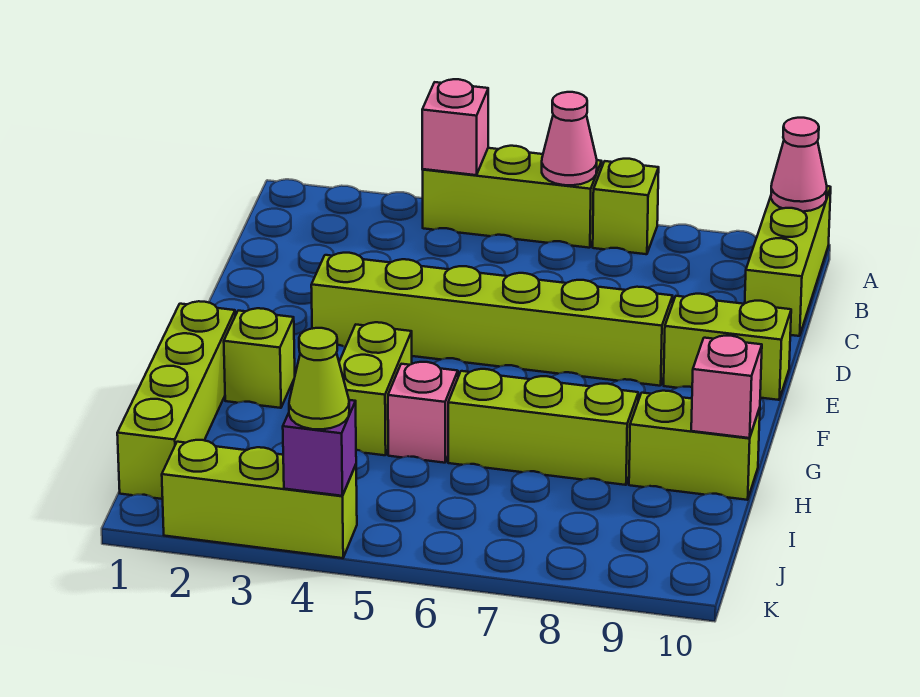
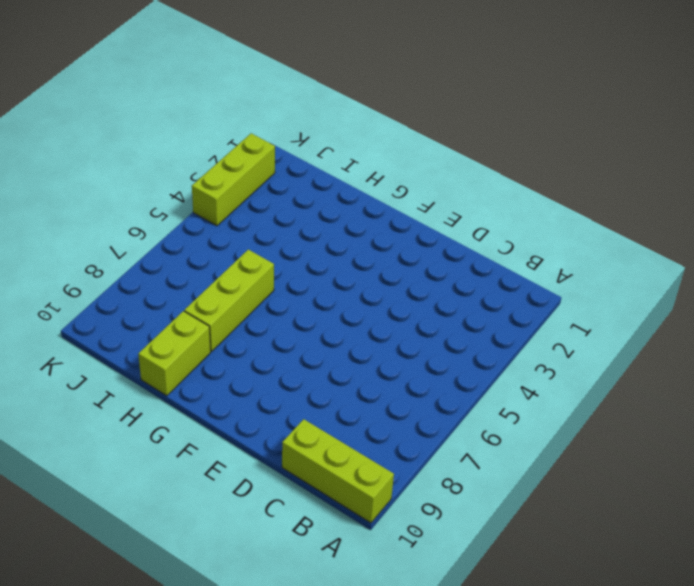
none -> lime 1x3 brick [423,146,602,248]
none -> lime 1x1 brick [593,159,659,254]
none -> lime 1x6 brick [311,253,673,386]

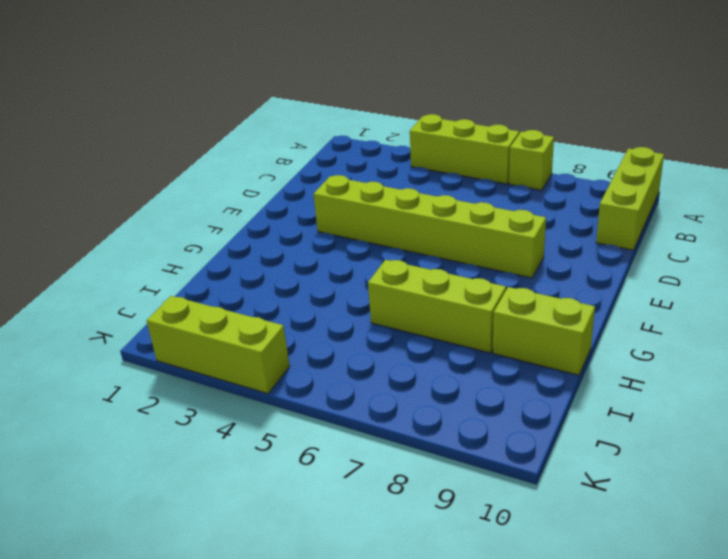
none -> lime 1x2 brick [664,294,791,400]
none -> lime 1x4 brick [117,301,235,499]
none -> lime 1x1 brick [224,308,295,408]

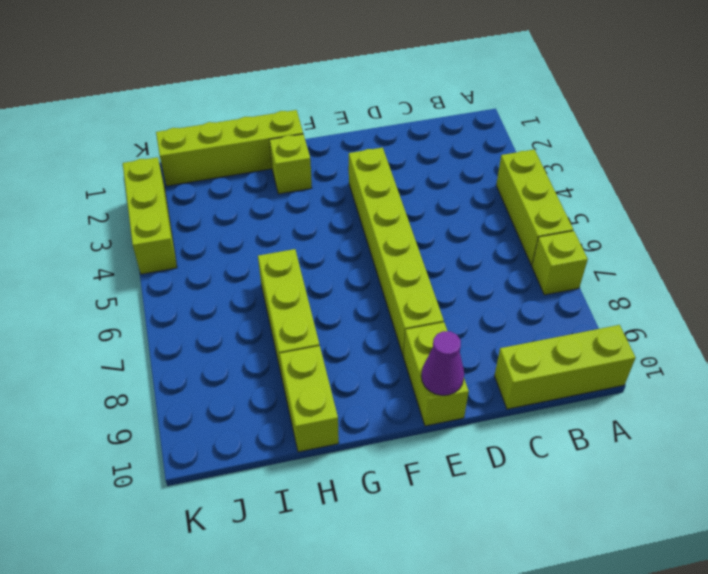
purple 1x1 cone [421,331,464,395] -> none
none -> lime 1x2 brick [339,322,412,455]
none -> pink 1x1 brick [388,362,458,463]
none -> pink 1x1 brick [422,79,488,175]

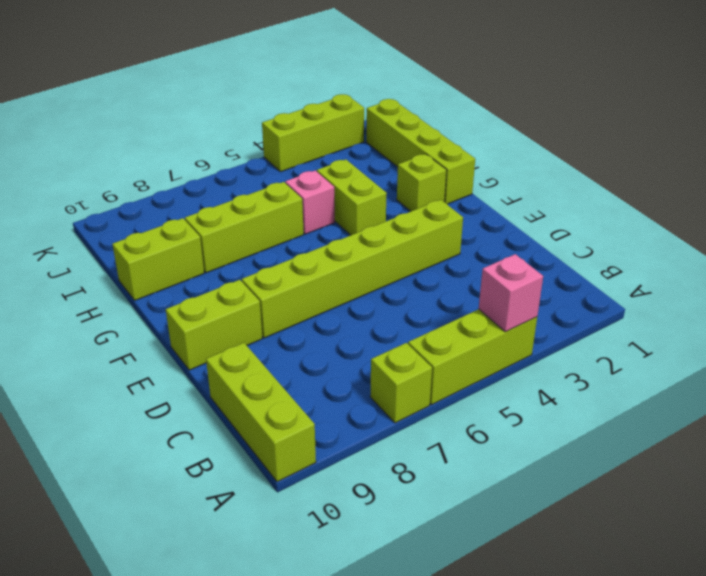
none -> pink 1x1 cone [542,92,597,185]
none -> pink 1x1 cone [771,118,827,212]
none -> pink 1x1 brick [691,336,762,438]

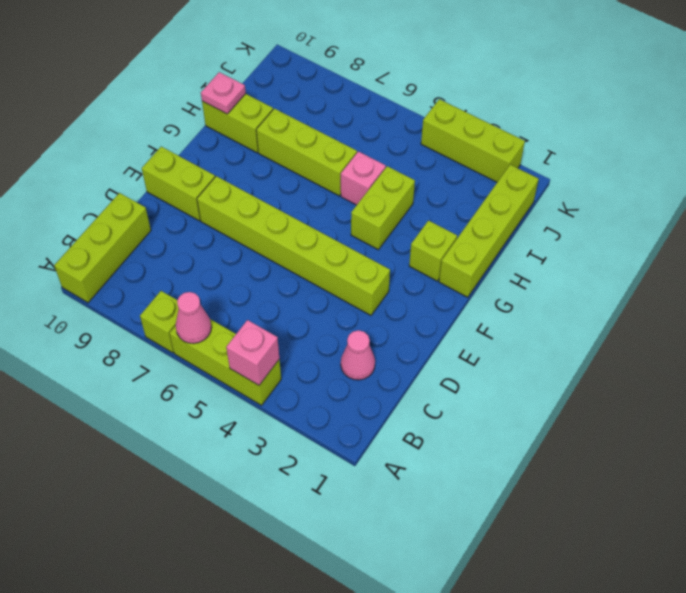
pink 1x1 cone [341,330,375,380] -> pink 1x1 cone moved to [771,118,827,212]
pink 1x1 plate [201,72,246,114] -> pink 1x1 brick [691,336,762,438]
none -> purple 1x1 brick [283,400,356,496]
none -> lime 1x1 cone [289,328,349,429]

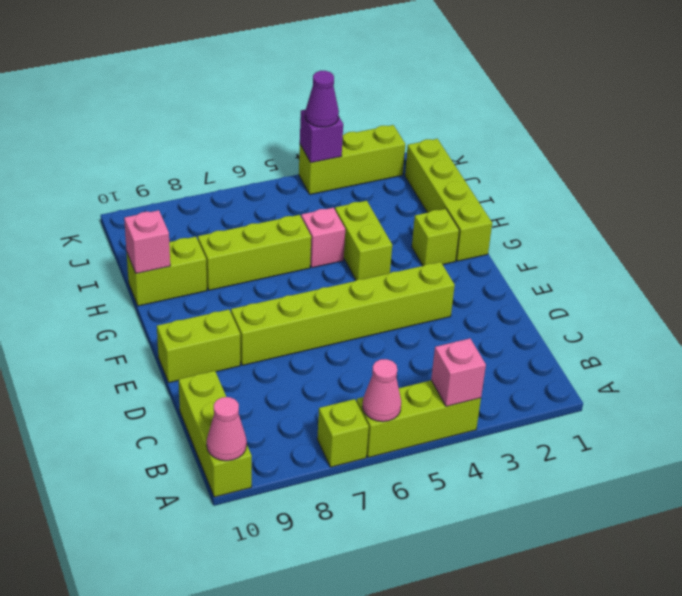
purple 1x1 cone [305,71,339,127] -> lime 1x1 cone [289,328,349,429]

